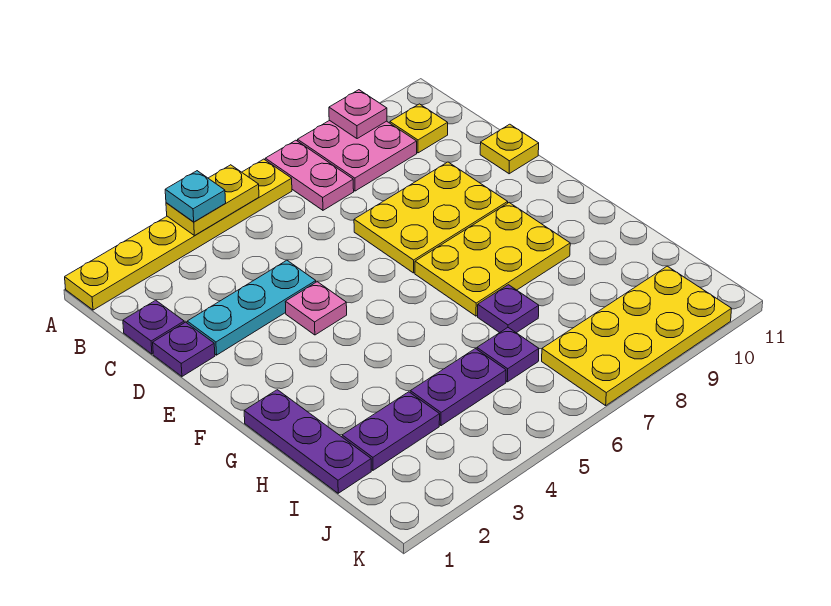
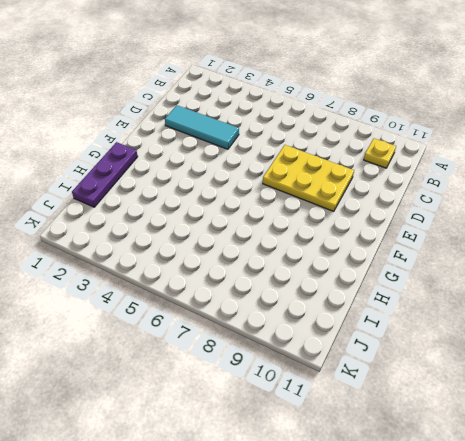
cyan 1x3 tile [165,105,239,149] -> cyan 1x3 plate [187,260,316,355]
none -> yellow 1x6 plate [65,159,292,310]
none -> pink 1x2 plate [265,140,354,210]
none -> pink 2x2 plate [298,120,417,191]

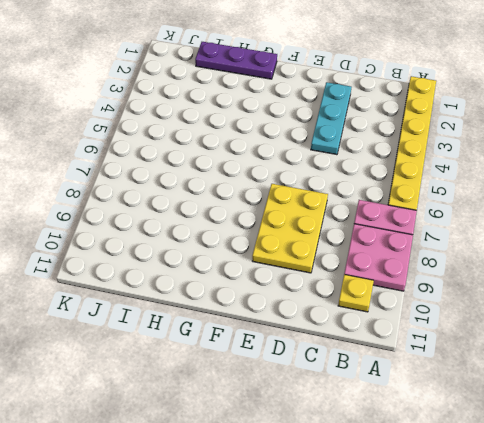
none -> purple 1x1 plate [123,300,184,354]
none -> purple 1x1 plate [153,322,215,376]
none -> yellow 1x1 plate [480,124,539,174]

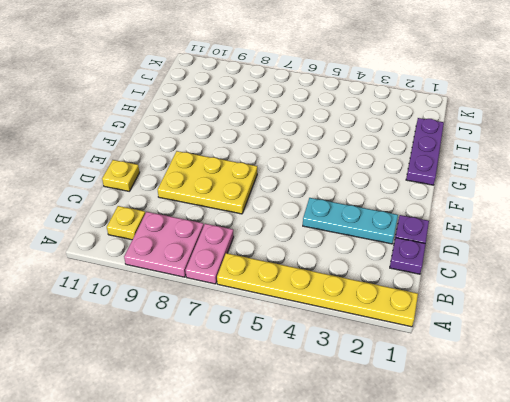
none -> pink 1x1 plate [285,282,347,335]
none -> yellow 2x3 plate [415,203,570,316]
none -> purple 1x1 plate [478,285,539,333]

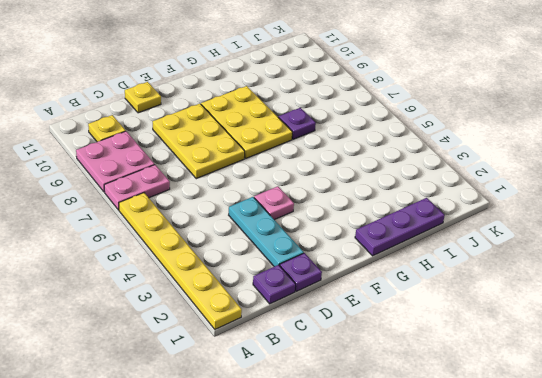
none -> purple 1x2 plate [342,392,440,470]
none -> purple 1x2 plate [410,349,506,426]
none -> purple 1x1 plate [477,328,539,382]

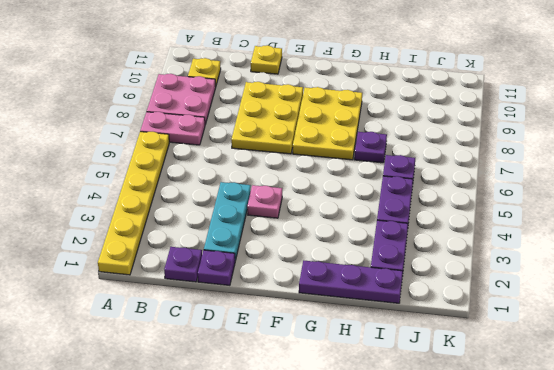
none -> yellow 2x4 plate [542,266,731,406]
none -> yellow 1x2 plate [166,165,259,236]
none -> pink 1x1 plate [329,90,387,139]

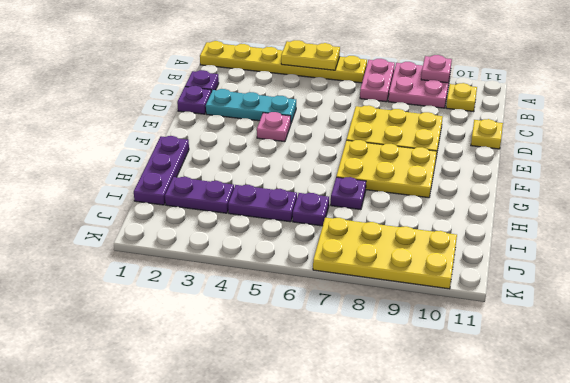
none -> cyan 1x1 plate [165,171,226,222]

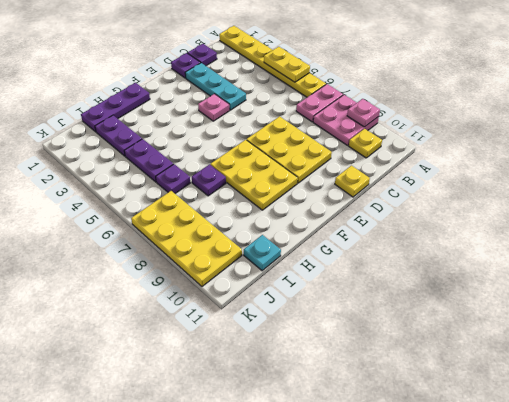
cyan 1x1 plate [244,235,281,271] -> cyan 1x1 plate moved to [165,171,226,222]

